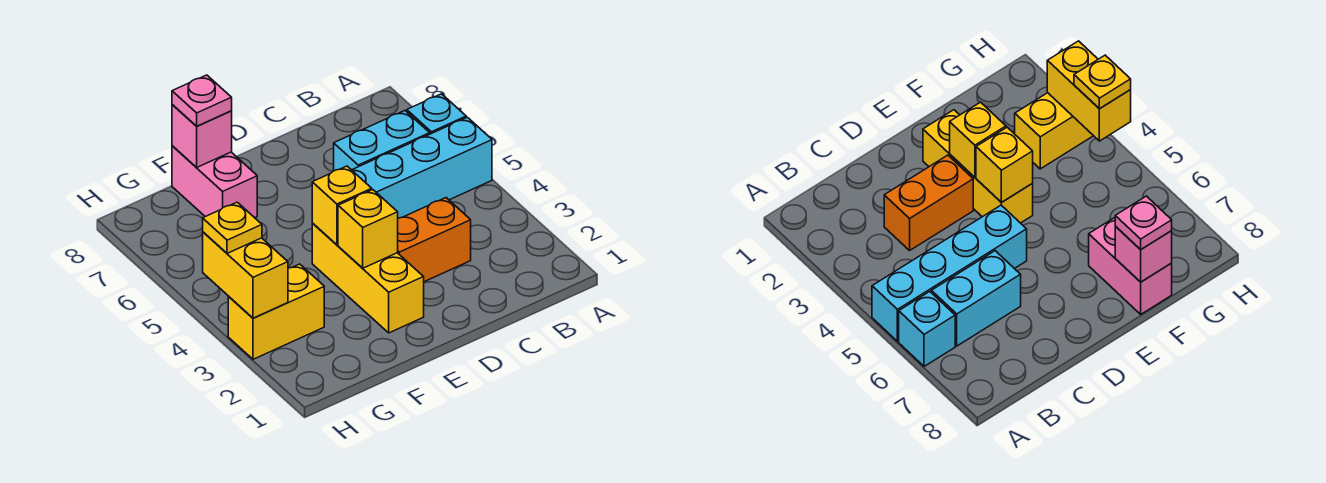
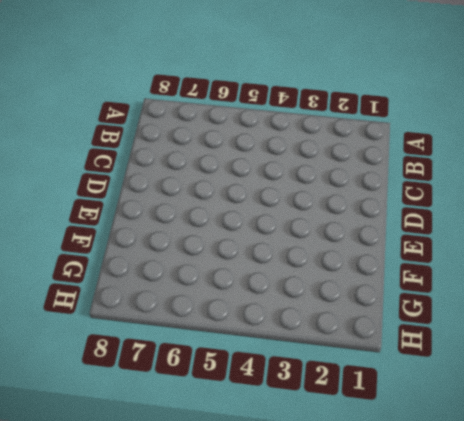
none -> cyan 1x4 brick [352,117,492,218]
none -> cyan 1x1 brick [407,94,466,134]
none -> cyan 1x2 brick [334,111,430,171]

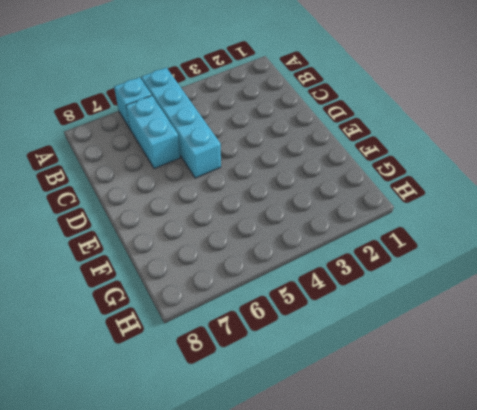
none -> orange 1x2 brick [398,198,471,282]
none -> yellow 1x3 brick [312,223,424,333]
none -> pink 1x2 brick [172,146,257,218]

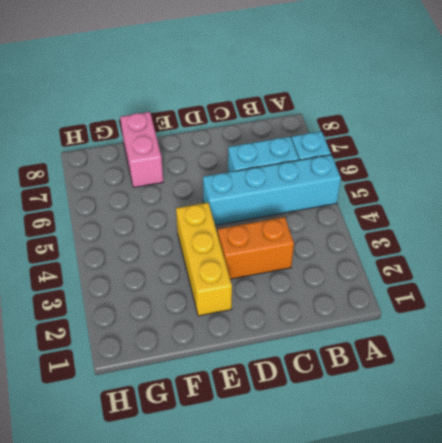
none -> yellow 1x2 brick [228,264,324,359]
none -> yellow 1x1 brick [338,190,398,268]
none -> yellow 1x1 brick [312,166,372,245]

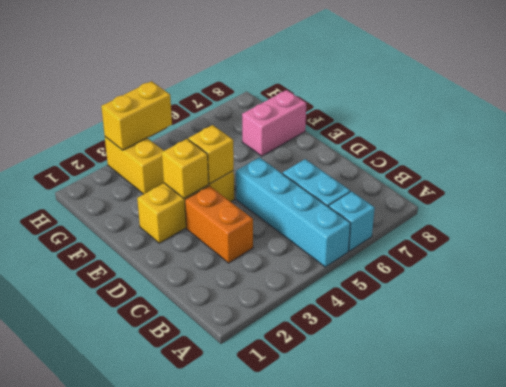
none -> pink 1x1 brick [172,105,232,168]
none -> pink 1x1 plate [172,75,232,126]
none -> yellow 1x1 plate [203,202,262,253]

